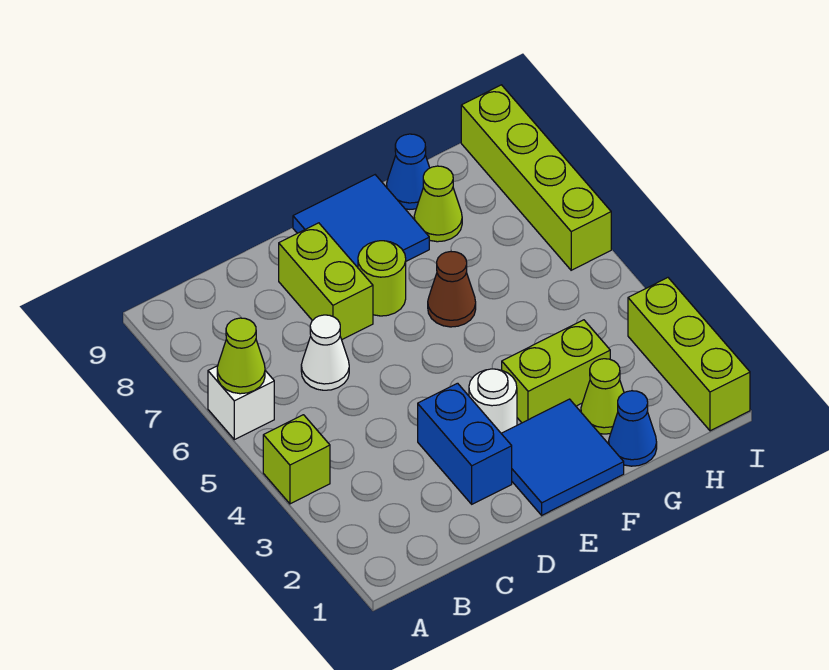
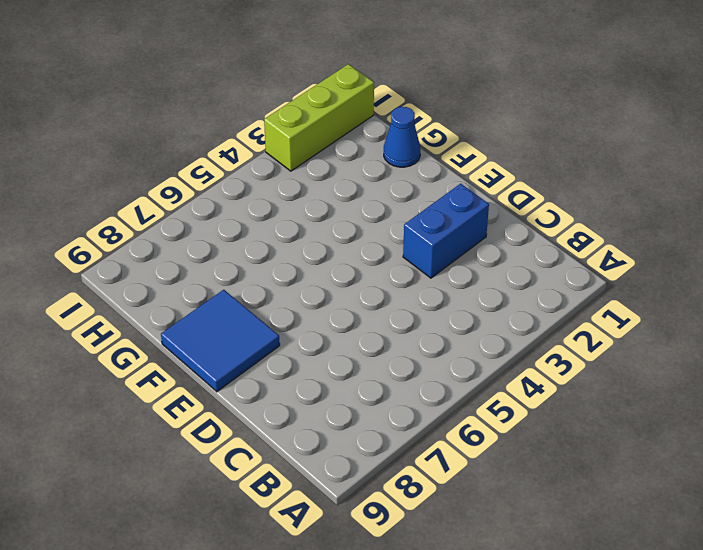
none -> lime 1x1 brick [263,415,330,504]
none -> white 1x1 brick [208,366,274,440]
none -> white 1x1 cone [301,315,349,390]

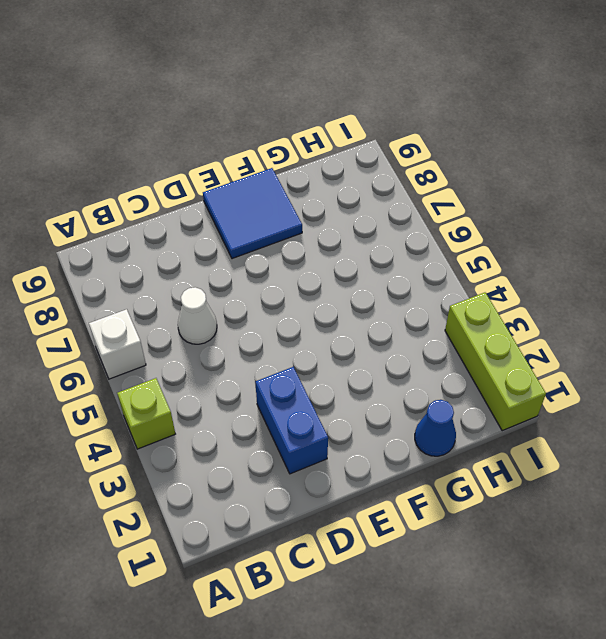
none -> lime 1x2 brick [279,223,373,340]
none -> blue 2x2 tile [501,399,624,515]
none -> white 1x1 round brick [469,369,517,433]

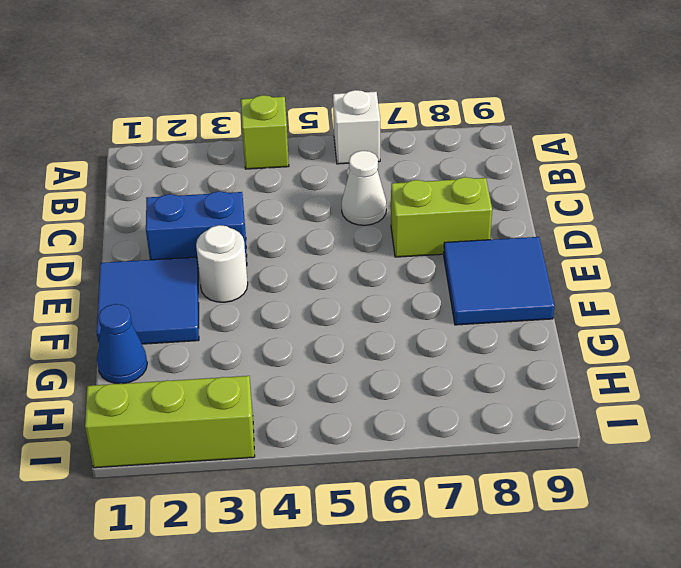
none -> lime 1x1 round brick [358,241,406,316]
none -> lime 1x2 brick [502,320,610,423]
none -> brown 1x1 cone [428,252,476,327]

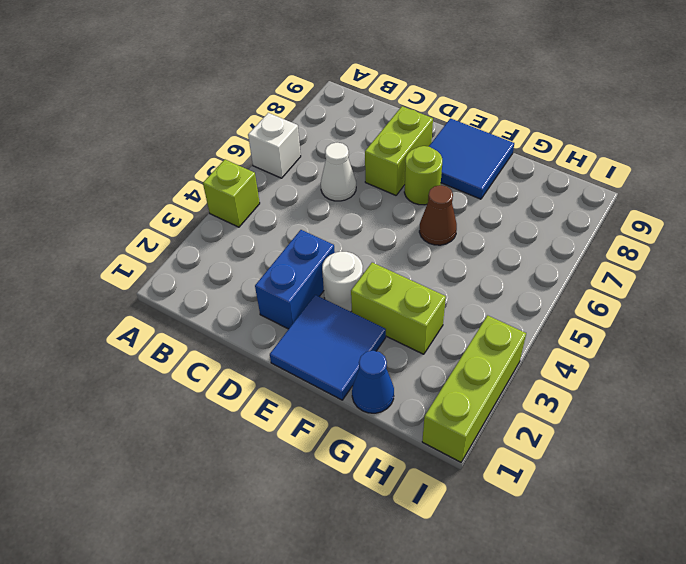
none -> lime 1x1 cone [581,359,624,434]
none -> lime 1x1 cone [414,166,462,242]
none -> blue 1x1 cone [387,134,430,209]

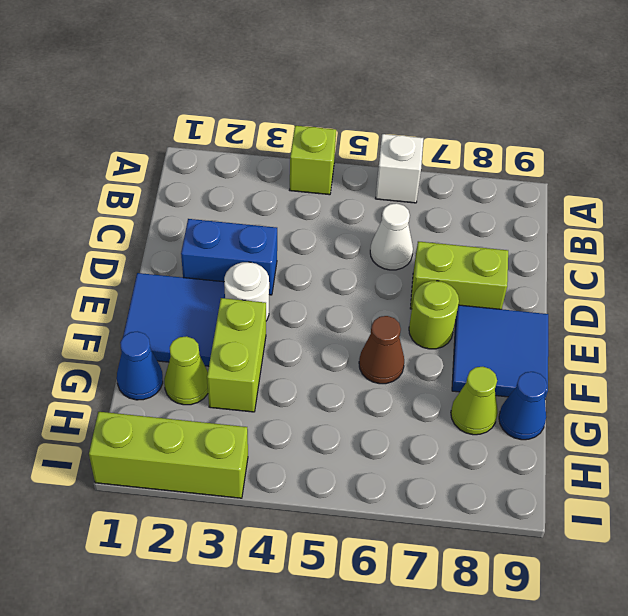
none -> lime 1x4 brick [461,85,611,270]
none -> lime 1x1 cone [217,318,265,394]

